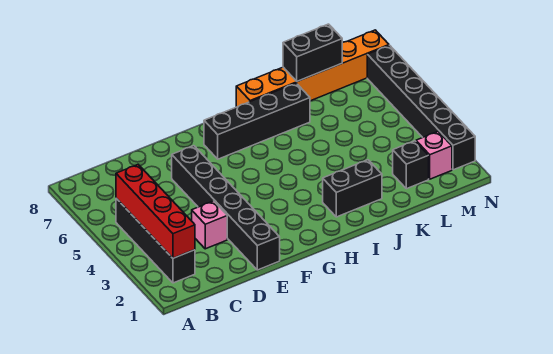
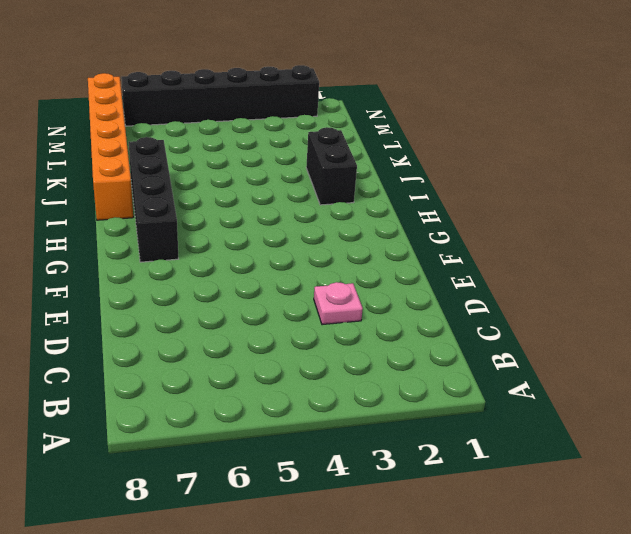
pink 1x1 plate [314,282,363,325] -> pink 1x1 brick [192,201,227,249]
none -> black 1x4 brick [116,198,195,283]
none -> black 1x6 brick [172,146,280,270]

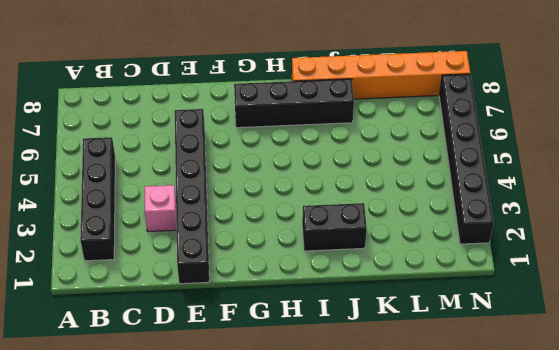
none -> black 1x1 brick [393,141,429,189]
none -> pink 1x1 brick [416,132,452,179]

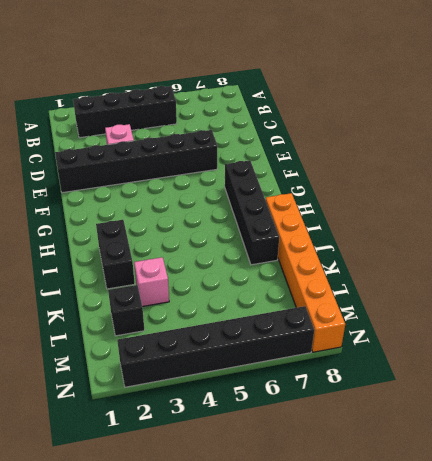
pink 1x1 brick [134,257,169,307] -> pink 1x1 brick moved to [416,132,452,179]
none -> red 1x4 brick [116,165,195,258]
none -> black 1x2 brick [283,24,342,81]

